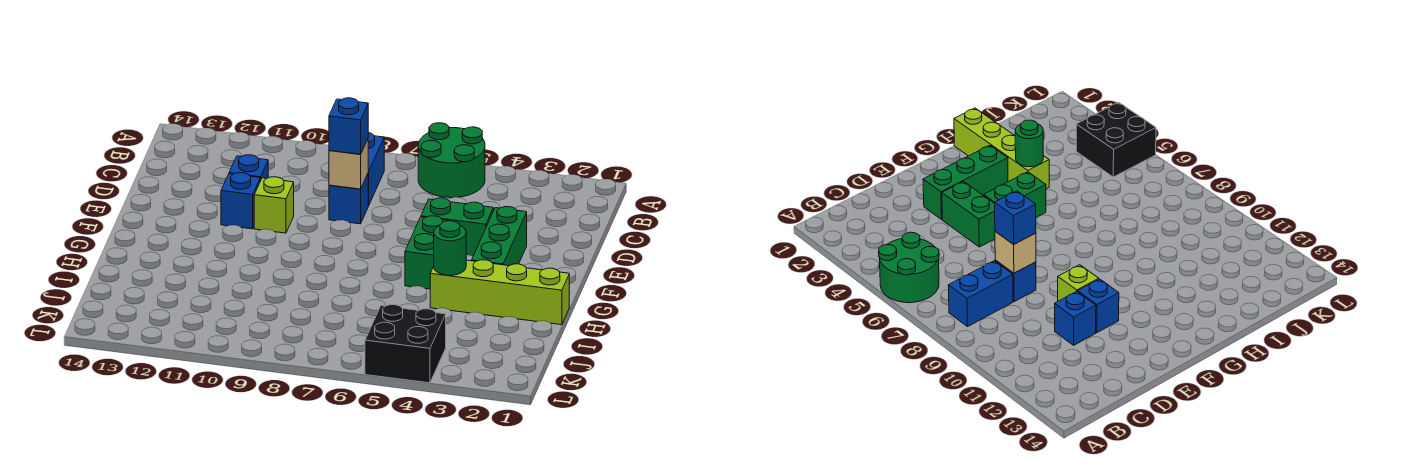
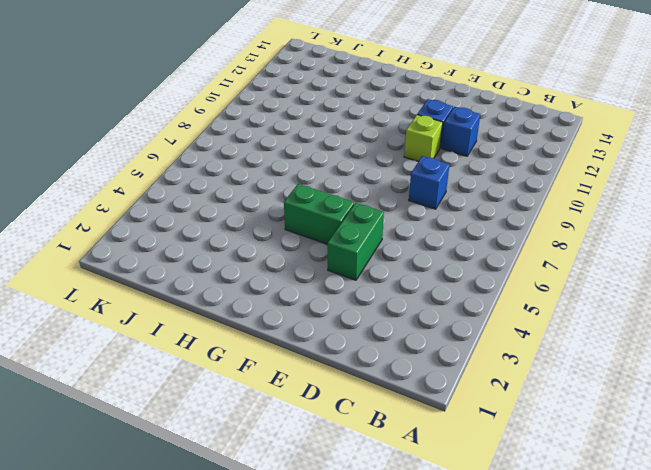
none -> green 2x2 round brick [418,123,485,198]
none -> blue 1x2 brick [368,133,384,206]
none -> green 1x3 brick [472,207,527,266]

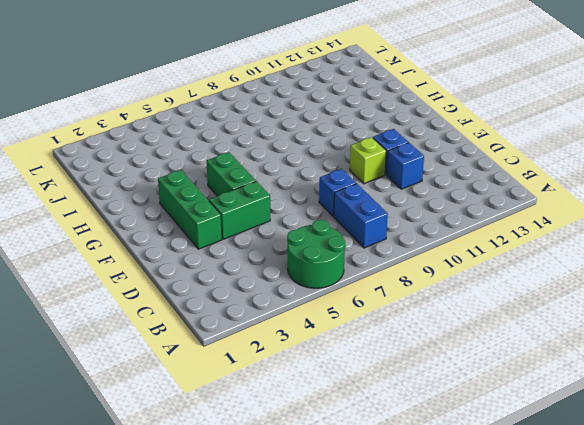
none -> lime 1x4 brick [430,260,569,325]
none -> black 2x2 brick [365,305,446,383]
none -> tan 1x1 brick [329,139,368,189]

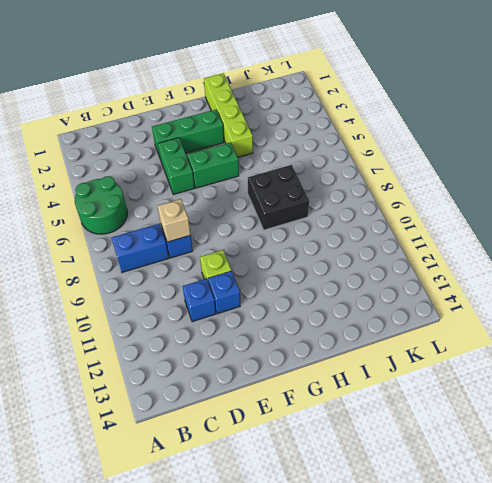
black 2x2 brick [248,165,309,230] -> black 2x2 brick moved to [365,305,446,383]
none -> green 1x1 round brick [434,221,466,275]
none -> blue 1x1 brick [329,98,368,154]

